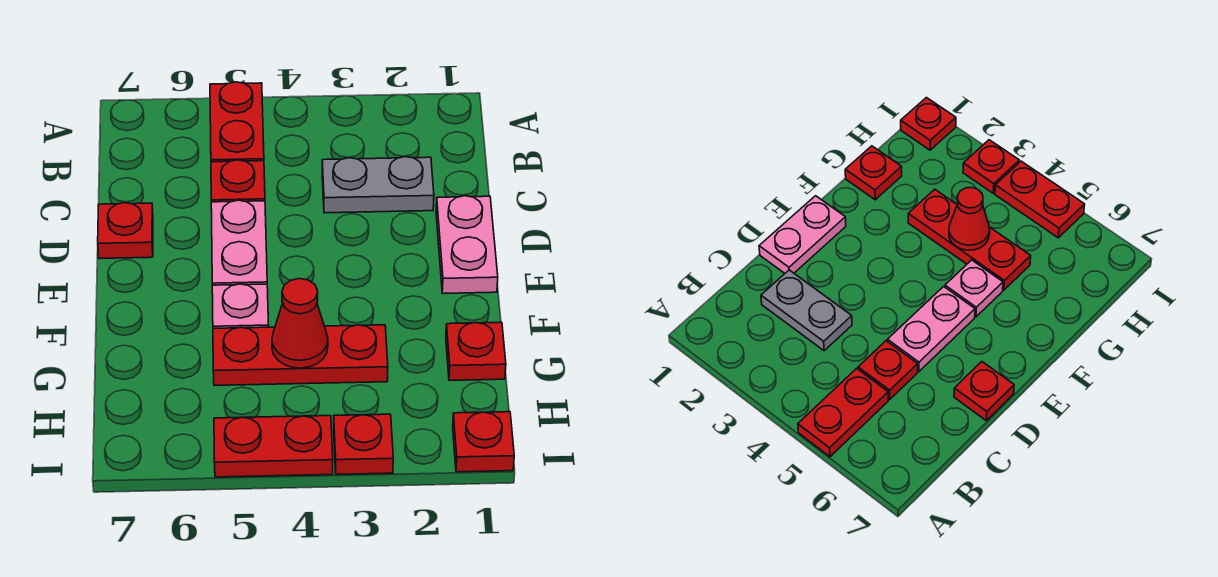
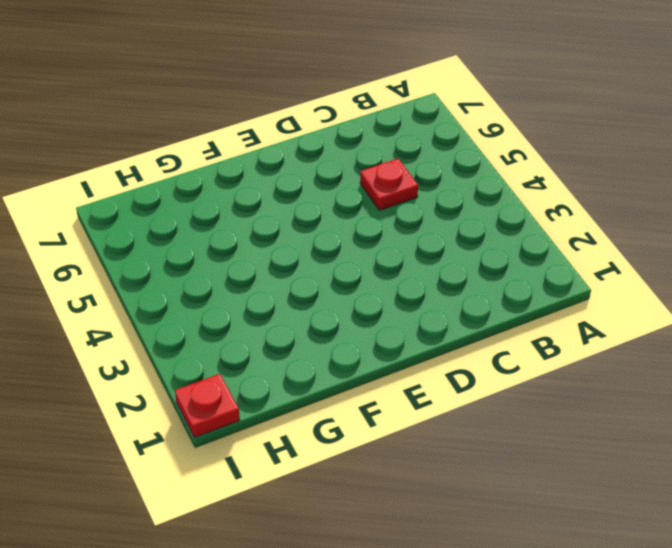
none -> red 1x2 plate [210,82,264,162]
none -> grey 1x2 plate [322,157,434,213]
none -> pink 1x2 plate [436,196,498,293]

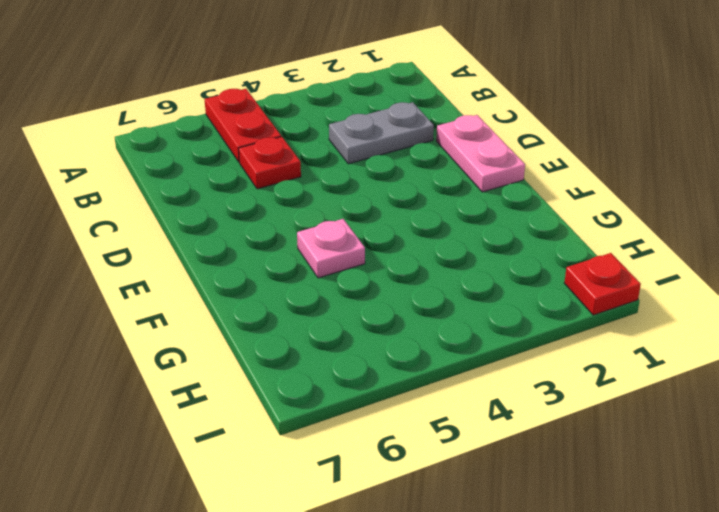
none -> pink 1x2 plate [211,200,267,285]
none -> red 1x1 plate [98,203,153,259]
none -> red 1x1 plate [446,322,506,381]

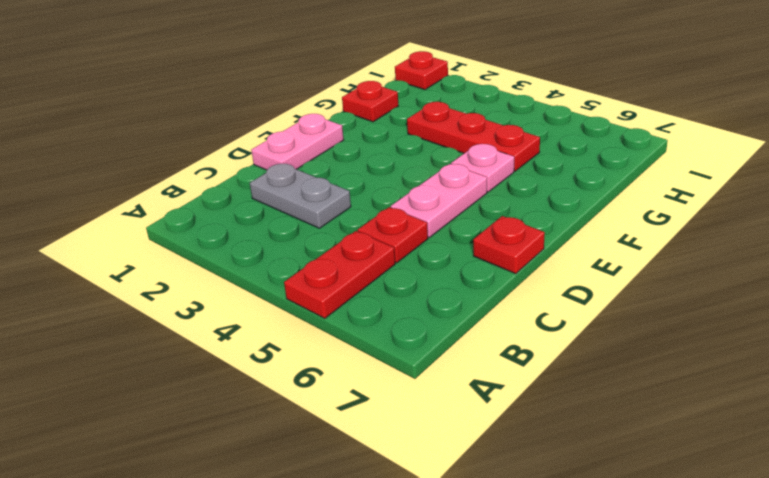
none -> red 1x1 plate [334,414,393,474]
none -> red 1x2 plate [214,416,333,477]
none -> red 1x1 cone [272,279,328,368]

